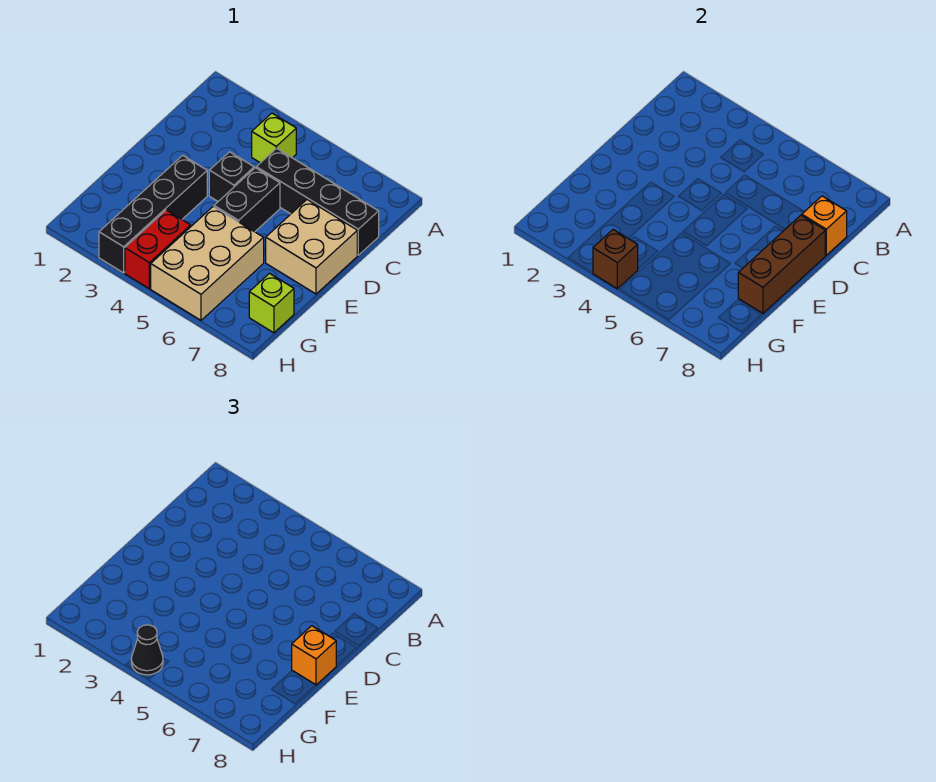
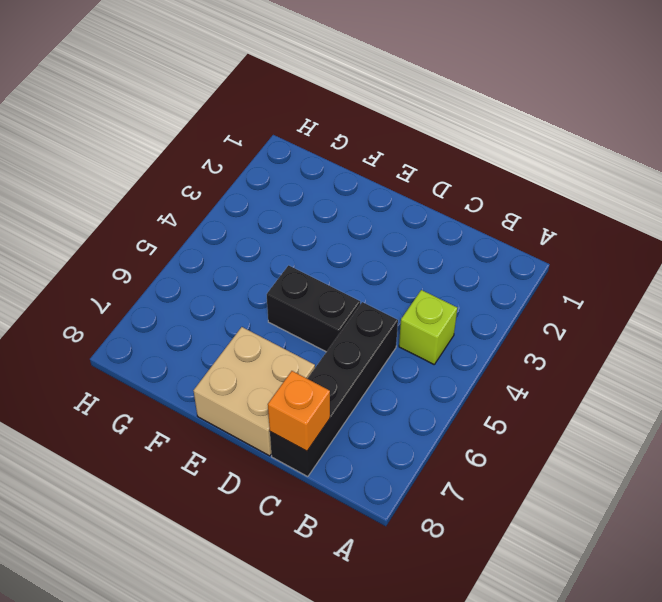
none -> black 1x1 brick [209,152,254,201]
none -> black 1x4 brick [99,155,207,273]
none -> tan 2x3 brick [151,207,264,320]

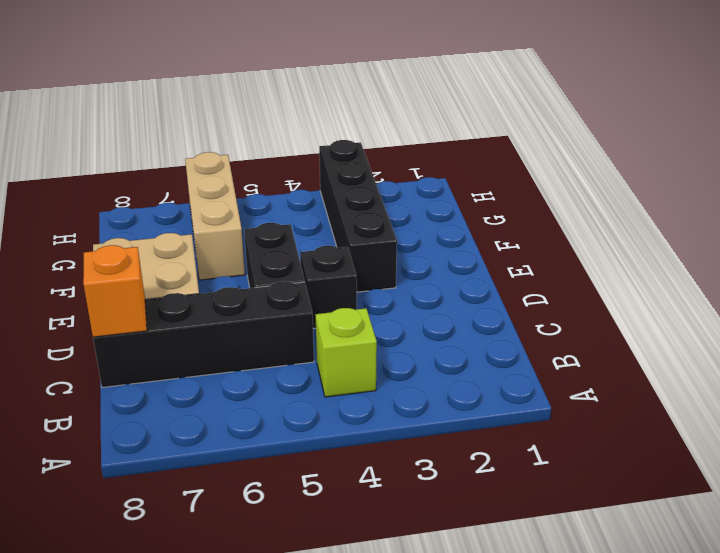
tan 1x3 brick [185,152,245,280] -> tan 2x3 brick [151,207,264,320]
none -> red 1x2 brick [125,210,191,289]
none -> lime 1x1 brick [249,274,294,333]
none -> brown 1x3 brick [738,215,825,313]

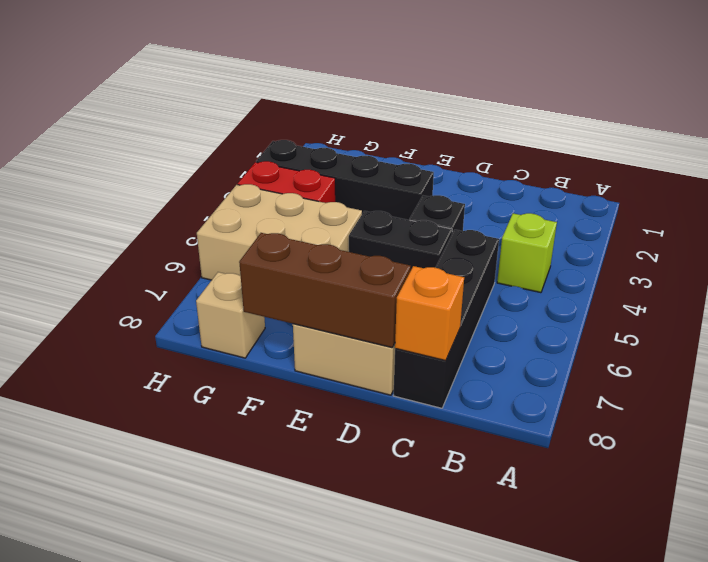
tan 1x1 brick [196,272,265,358] -> lime 1x1 brick [249,274,294,333]
none -> brown 1x1 brick [593,230,638,289]
none -> orange 1x1 brick [292,626,336,685]
none -> black 1x1 cone [131,625,163,675]

